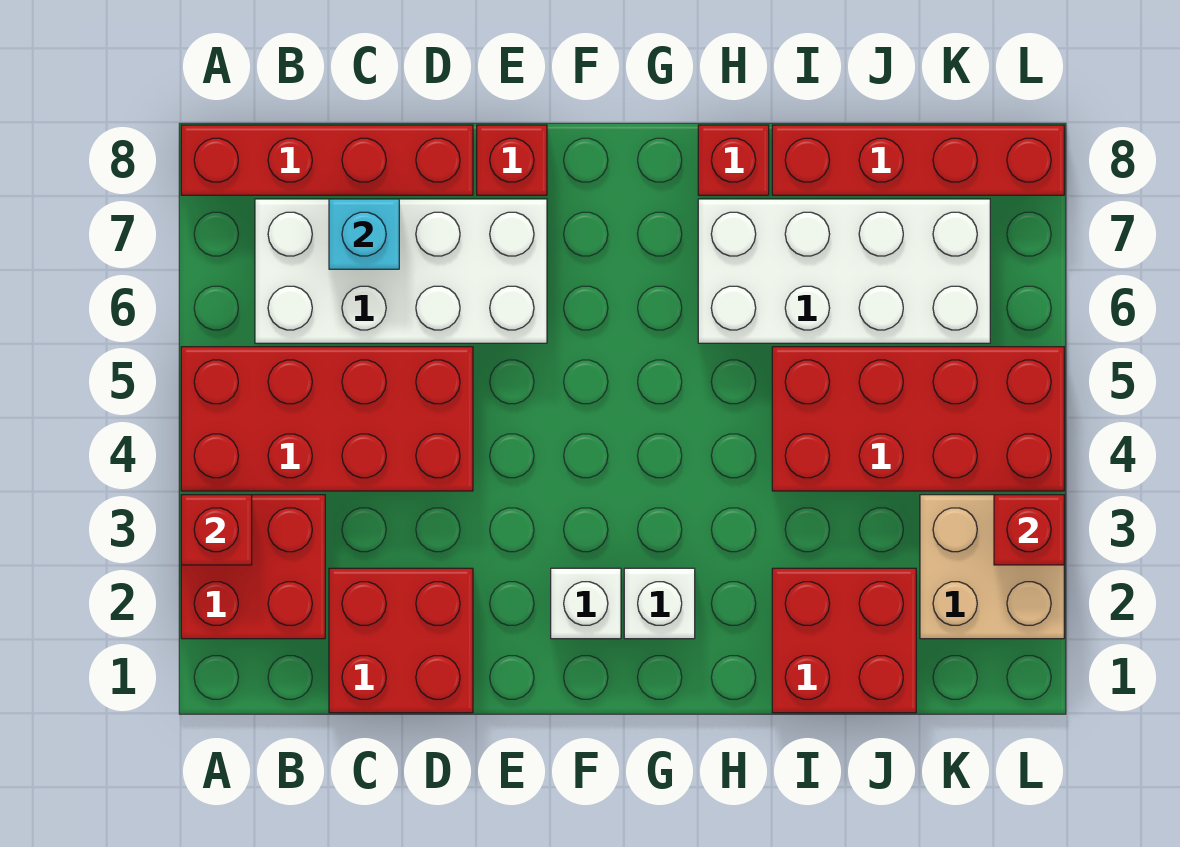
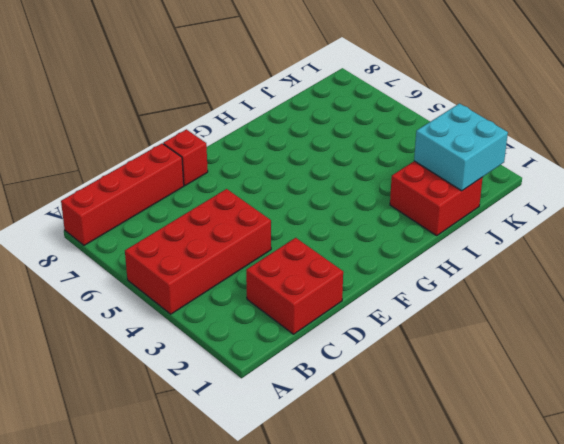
cyan 2x2 brick [414,104,508,191] -> none
none -> red 2x2 brick [181,495,325,639]
none -> white 2x4 brick [255,199,547,343]
none -> white 1x1 brick [551,568,621,639]

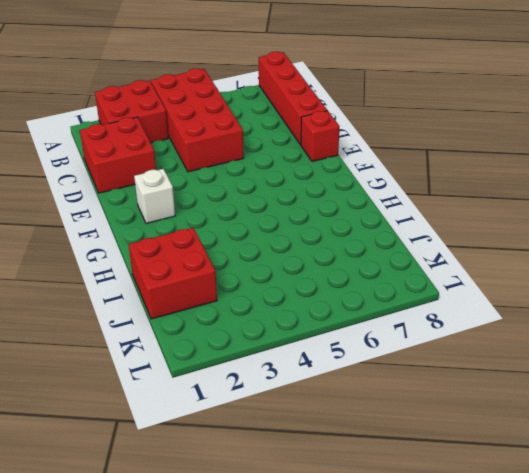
none -> white 2x4 brick [255,199,547,343]
none -> white 1x1 brick [624,568,695,639]
none -> white 2x4 brick [698,199,990,343]

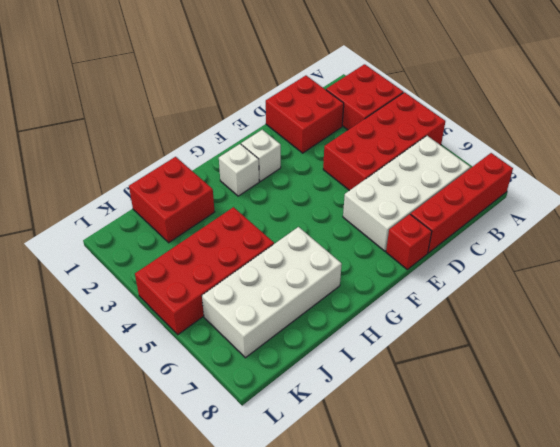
none -> red 1x1 brick [698,125,769,195]
none -> red 1x4 brick [772,125,1064,195]
none -> tan 2x2 brick [920,495,1064,639]

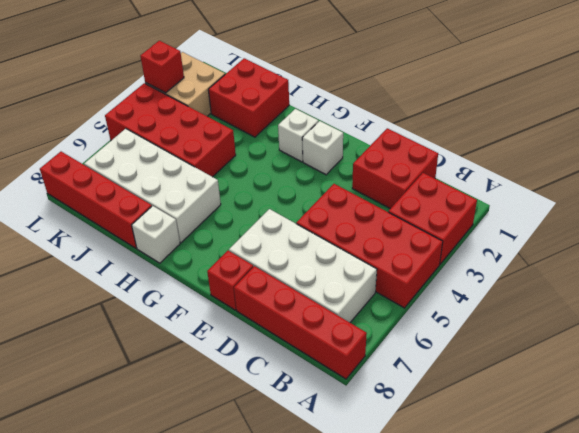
white 1x1 brick [132,206,180,263] -> red 1x1 brick [698,125,769,195]
none -> red 1x1 brick [181,495,252,565]
none -> cyan 1x1 brick [329,199,399,269]

